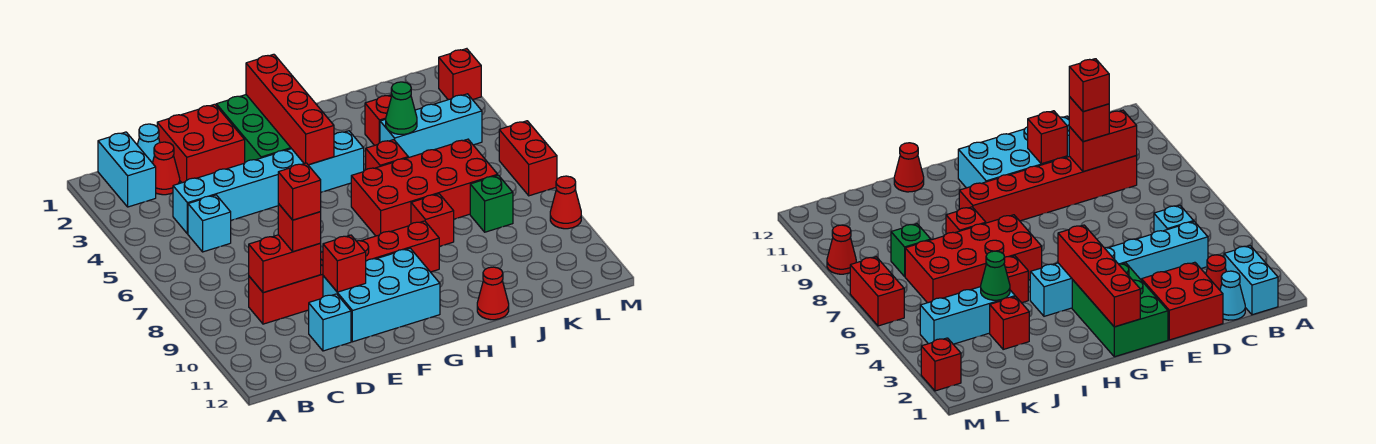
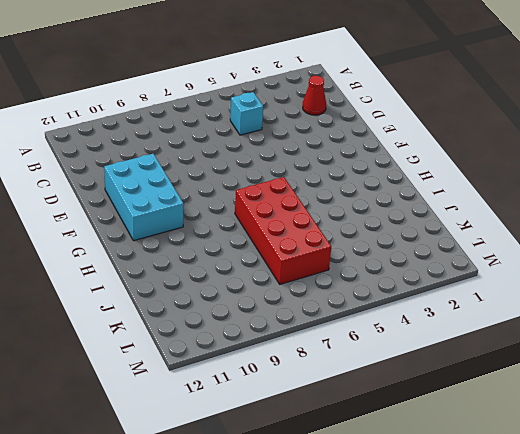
none -> cyan 1x2 brick [98,132,156,207]
none -> cyan 1x1 cone [137,124,160,163]
none -> cyan 1x6 brick [173,131,364,234]

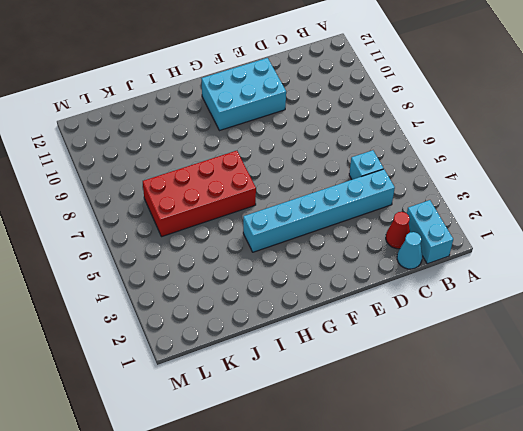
none -> red 1x6 brick [249,221,439,324]
none -> red 2x2 brick [157,104,245,183]
none -> cyan 1x1 brick [309,294,351,351]

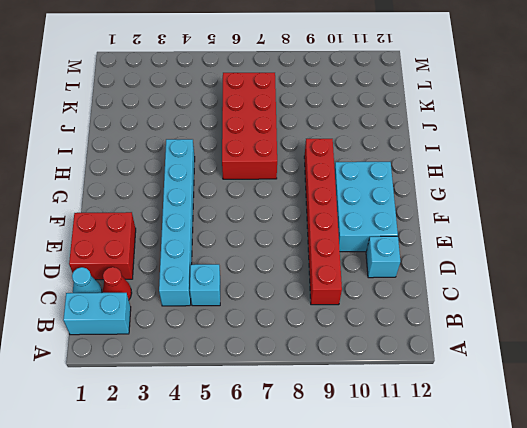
none -> green 2x3 brick [216,95,291,162]
none -> red 1x1 brick [366,140,408,170]
none -> red 1x1 brick [411,194,454,246]

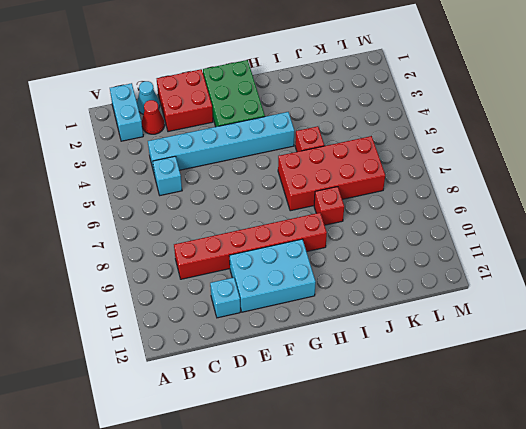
none -> red 1x1 cone [477,267,509,320]
none -> red 1x1 brick [365,95,392,146]
none -> cyan 1x3 brick [380,94,482,158]

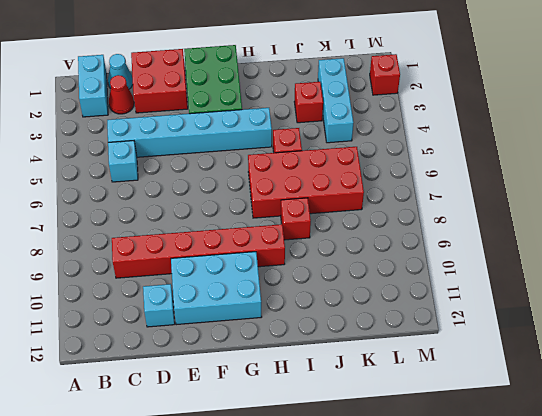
cyan 1x3 brick [318,58,353,143] -> cyan 1x3 brick turned to [380,94,482,158]
none -> red 1x1 cone [477,267,509,320]
none -> green 1x1 brick [470,175,513,232]
none -> red 1x2 brick [499,121,557,196]

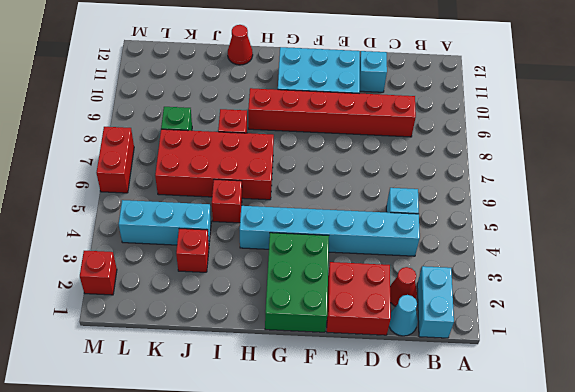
none -> red 1x1 cone [550,176,581,229]
none -> red 1x2 brick [249,235,321,293]
none -> red 1x1 brick [323,235,366,292]

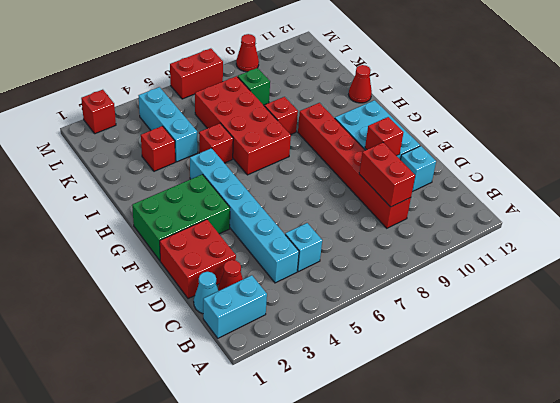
none -> red 1x4 brick [246,54,334,165]
none -> green 1x1 cone [386,82,417,134]
none -> red 1x1 brick [278,204,321,252]

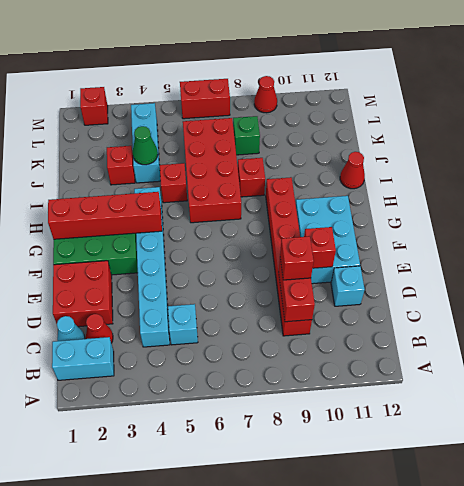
none -> red 1x1 brick [278,163,321,220]

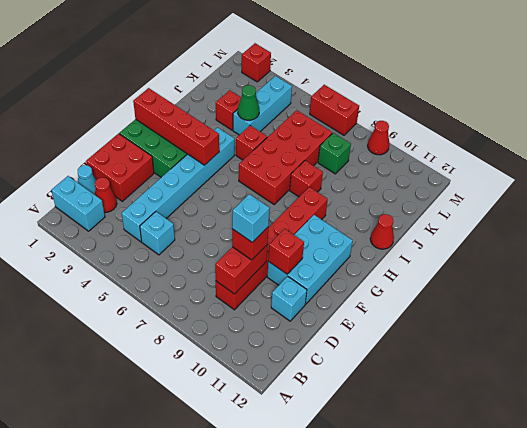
cyan 1x1 brick [232,194,269,242] -> red 1x1 brick [278,163,321,220]

